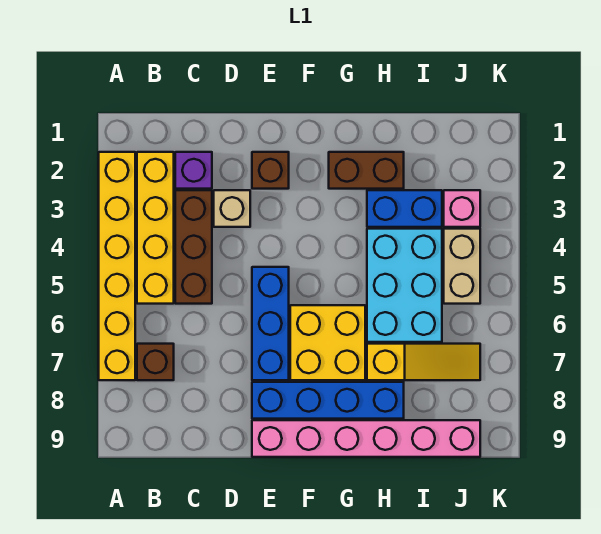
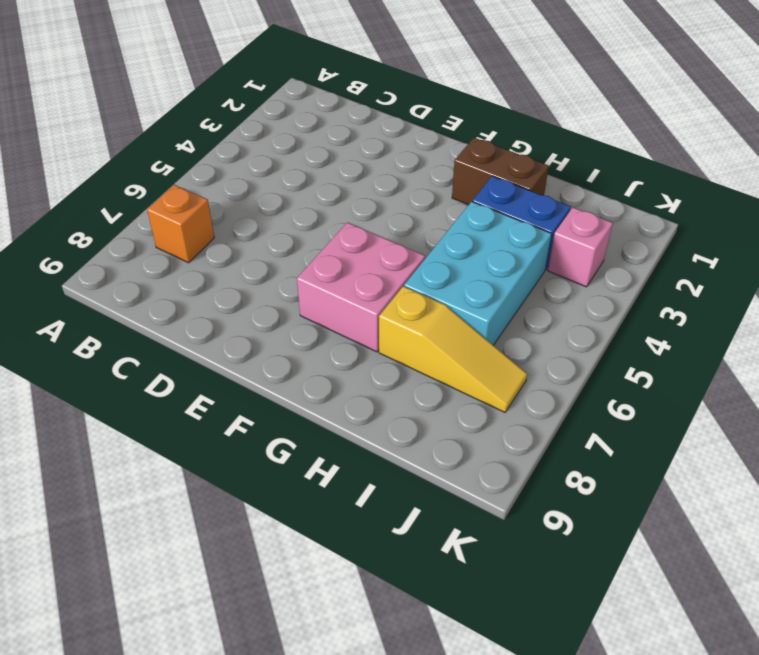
orange 1x1 brick [147,185,214,263] -> brown 1x1 brick [137,344,174,380]
pink 2x2 brick [297,222,425,352] -> yellow 2x2 brick [290,305,365,380]
none -> yellow 1x6 brick [99,152,135,380]
none -> yellow 1x4 brick [137,152,174,304]
none -> purple 1x1 brick [175,152,212,189]

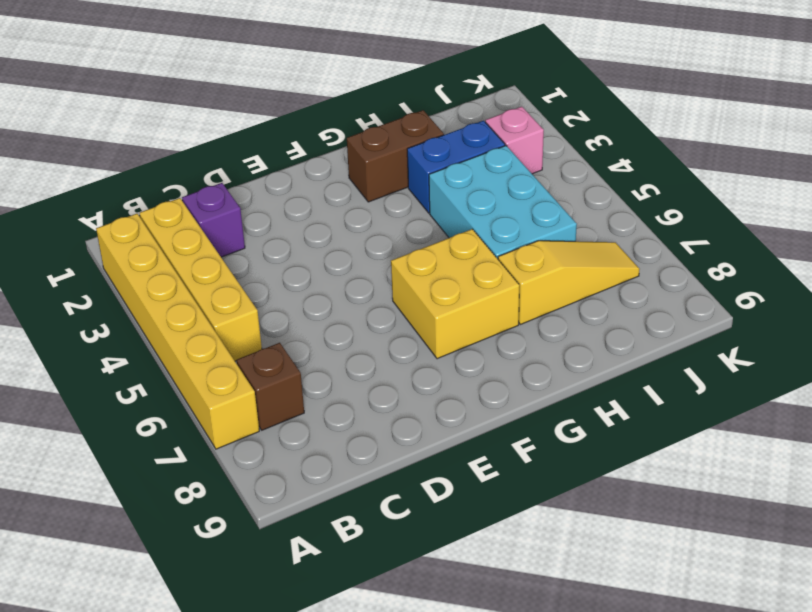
none -> brown 1x3 brick [175,190,212,304]
none -> tan 1x1 brick [214,190,250,227]
none -> brown 1x1 brick [252,152,289,189]

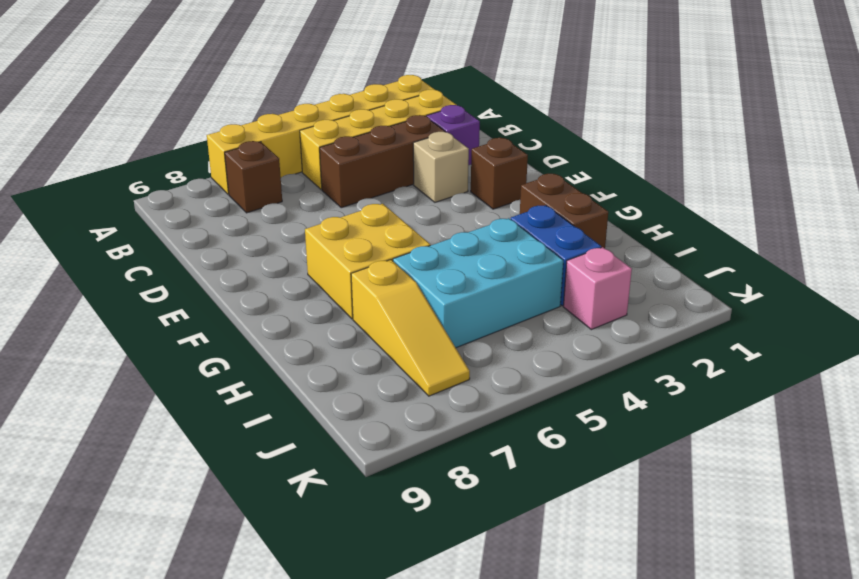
none -> blue 1x3 brick [252,267,289,380]
none -> blue 1x4 brick [252,382,404,419]
none -> pink 1x6 brick [252,420,480,457]

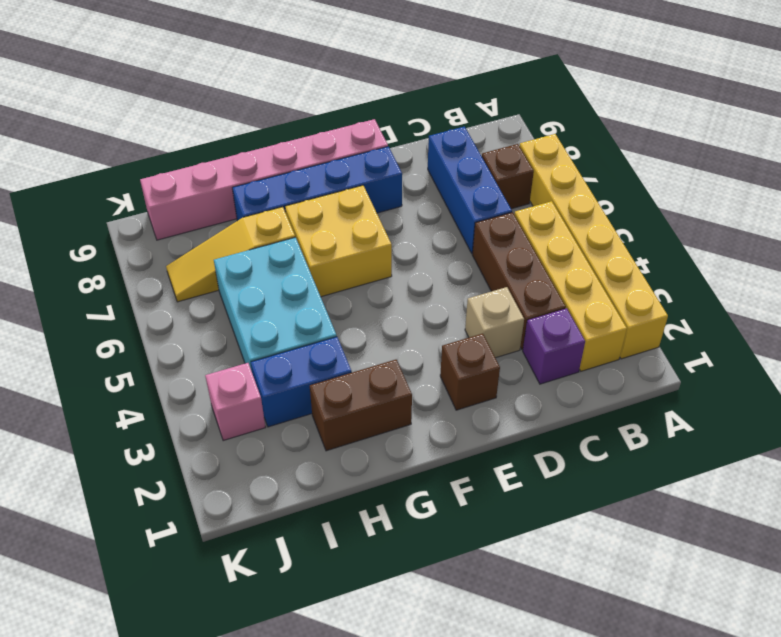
blue 1x3 brick [428,127,512,254] -> blue 1x3 brick moved to [252,267,289,380]
none -> tan 1x2 brick [444,229,480,304]

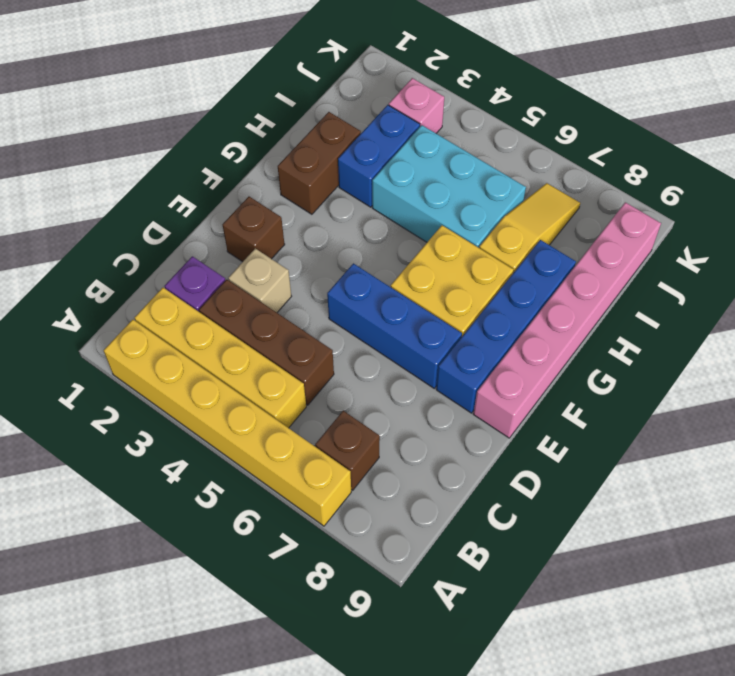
none -> tan 1x2 brick [444,229,480,304]

